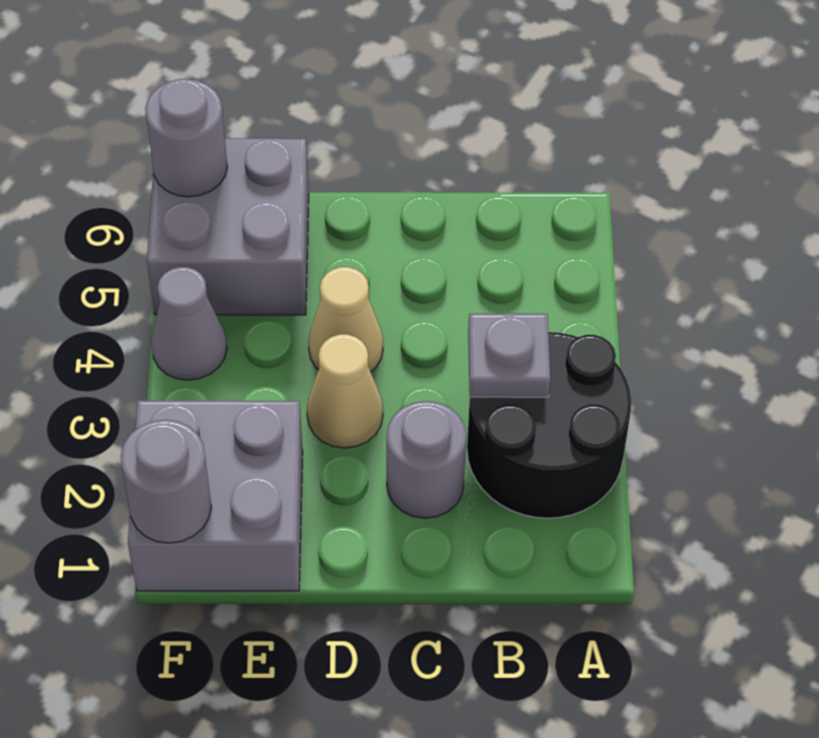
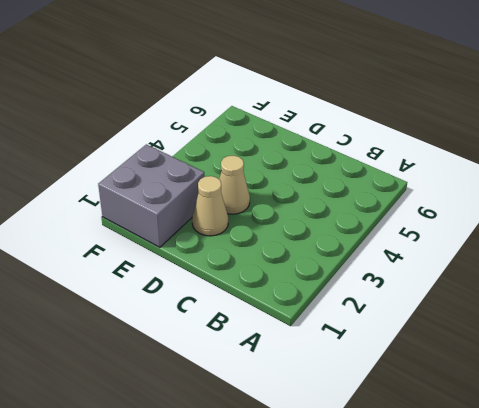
tan 1x1 cone [192,176,228,236] -> tan 1x1 cone moved to [308,267,383,372]
none -> black 2x2 round brick [467,332,631,518]
none -> grey 1x1 round brick [387,401,466,518]

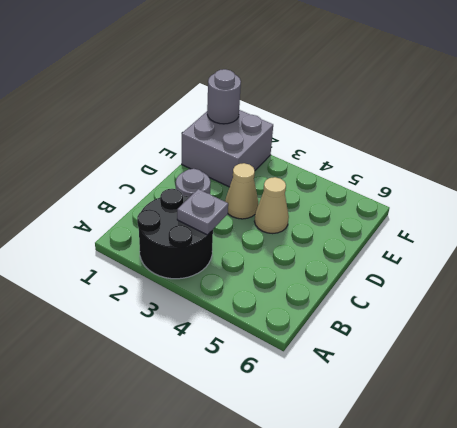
none -> grey 2x2 brick [147,138,309,315]
none -> grey 1x1 cone [151,267,227,380]

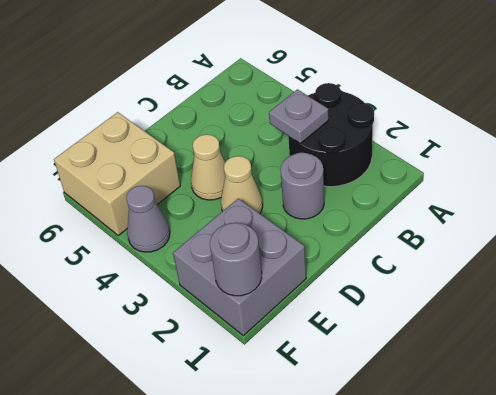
tan 2x2 brick [54,112,180,235] -> grey 2x2 brick [147,138,309,315]
none -> grey 1x1 round brick [145,79,227,197]

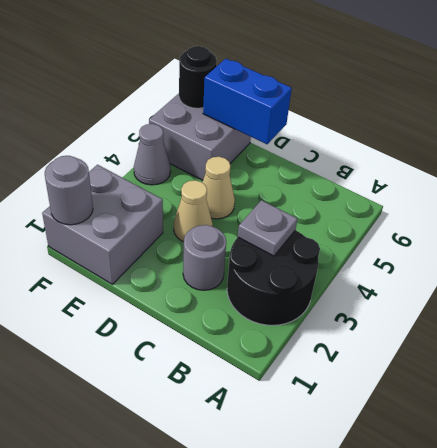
blue 1x2 brick [203,59,292,144] -> none
black 1x1 round brick [179,46,217,108] -> grey 1x1 round brick [145,79,227,197]

